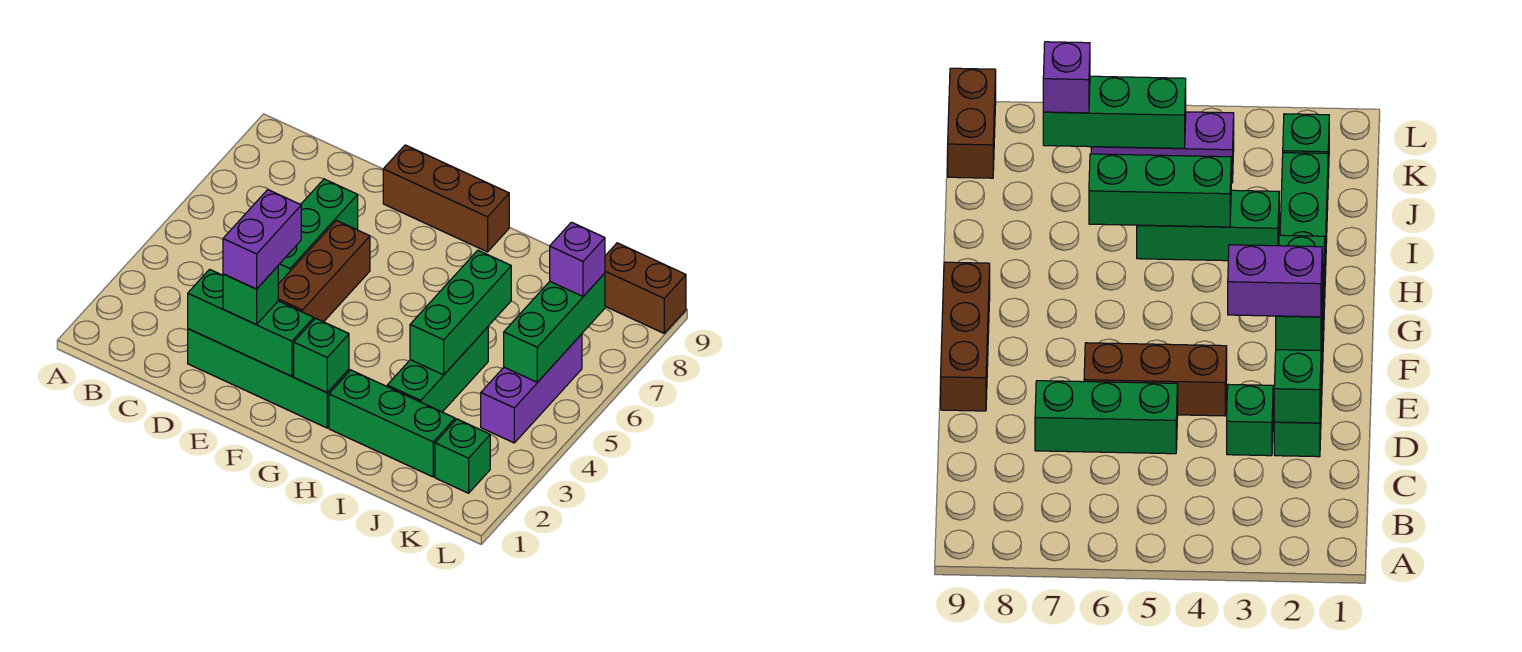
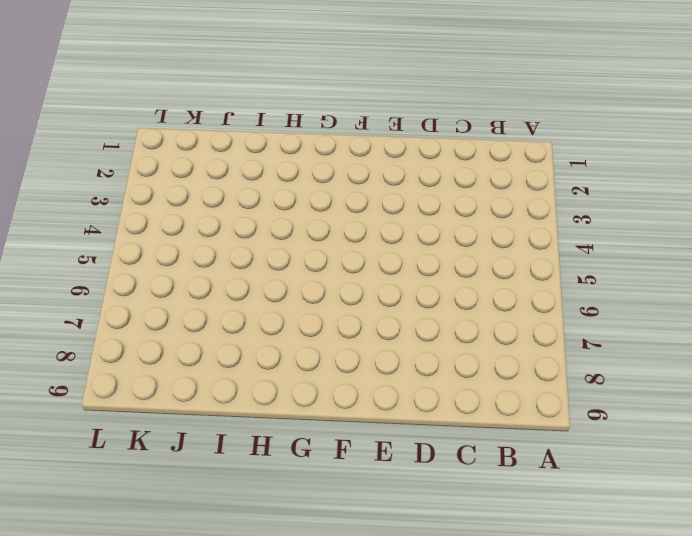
none -> green 1x4 brick [188,329,349,428]
none -> green 1x1 brick [1227,384,1273,456]
none -> green 1x3 brick [278,179,358,284]

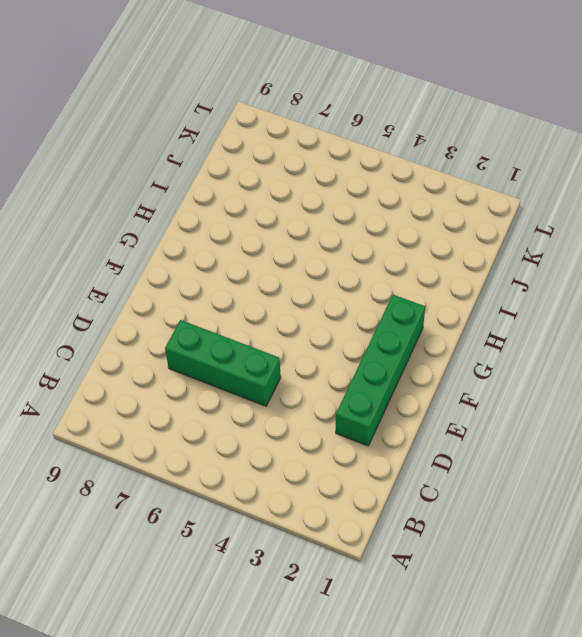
none -> green 1x1 brick [1227,384,1273,456]
none -> brown 1x3 brick [278,221,370,322]
none -> brown 1x3 brick [383,145,509,252]

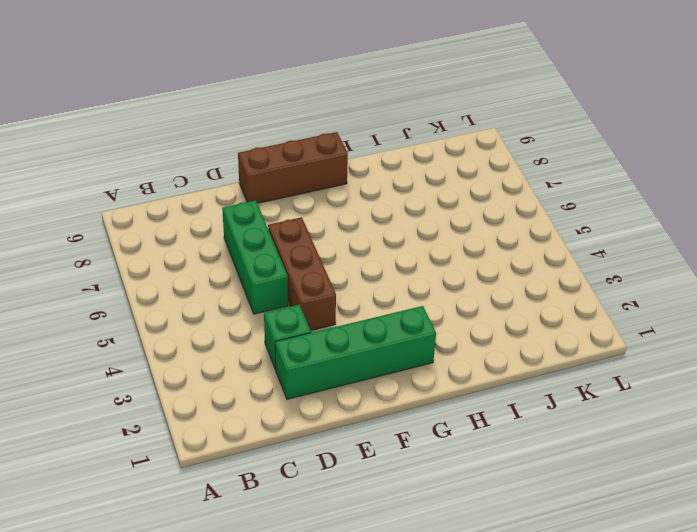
none -> green 1x3 brick [329,370,455,477]
none -> green 1x3 brick [387,327,488,412]
none -> green 1x1 brick [435,419,490,493]

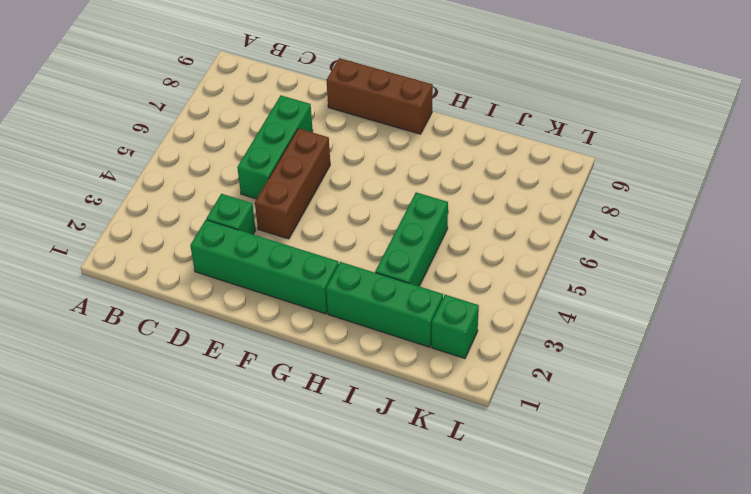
none -> purple 1x3 brick [481,334,582,443]
none -> brown 1x2 brick [605,243,686,333]
none -> green 1x3 brick [188,269,314,376]

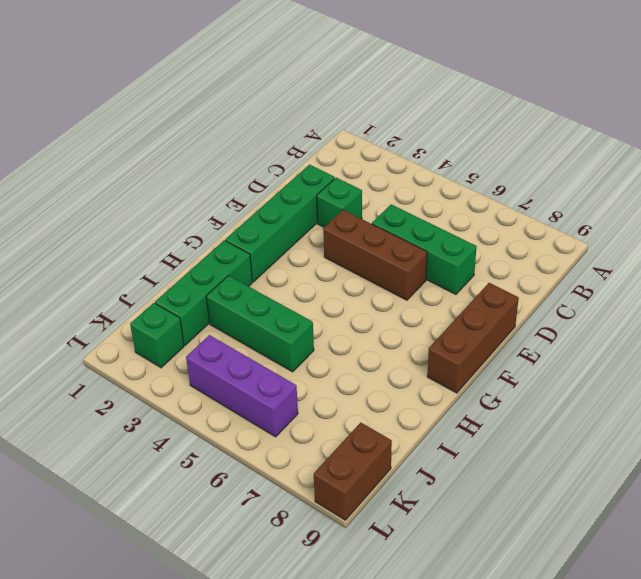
none -> green 1x3 brick [188,269,314,376]
none -> green 1x1 brick [294,318,349,393]
none -> green 1x3 brick [410,250,511,375]

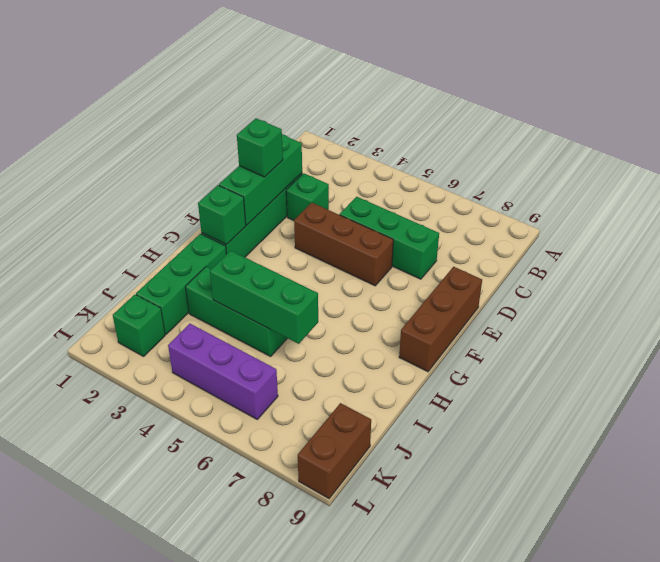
none -> green 1x3 brick [504,273,605,382]
none -> purple 1x1 brick [550,222,605,296]
none -> purple 1x2 brick [223,190,301,289]

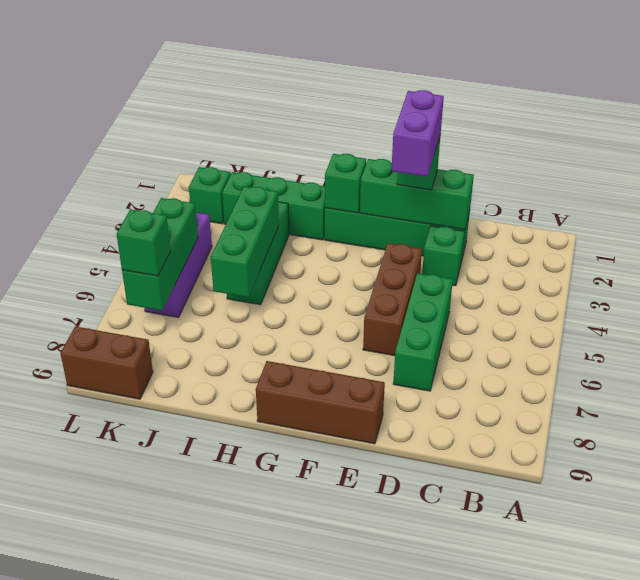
green 1x1 brick [117,210,171,276] -> purple 1x1 brick [550,222,605,296]

